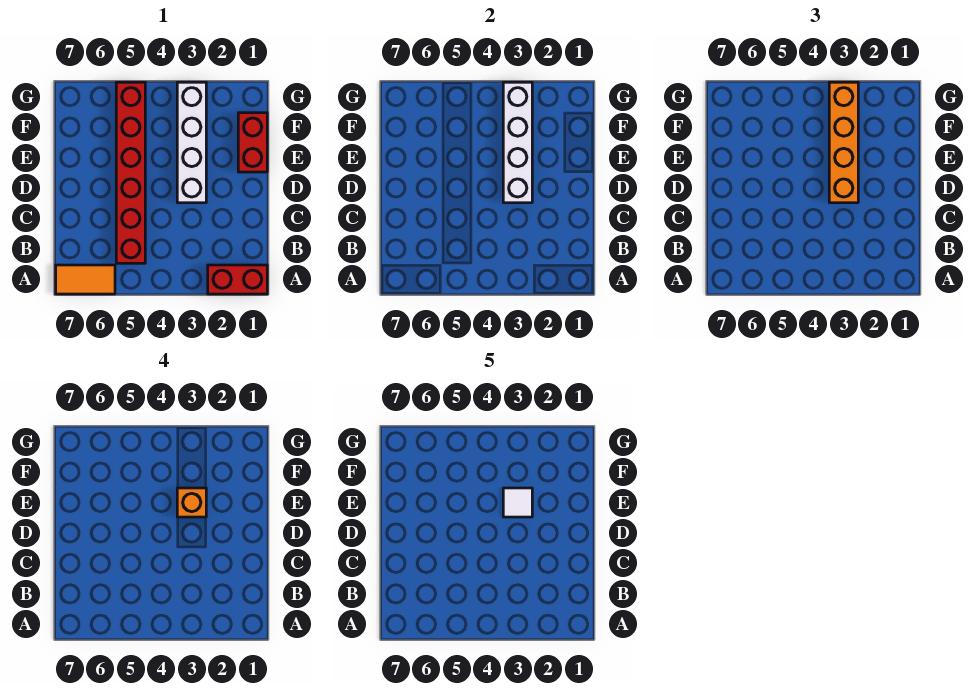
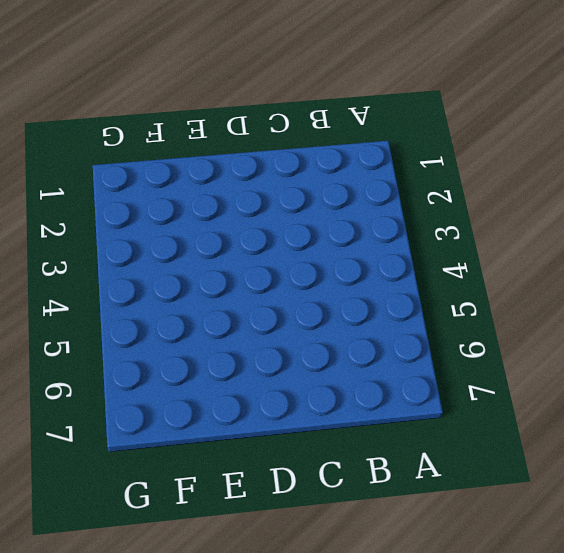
none -> red 1x2 brick [208,265,267,294]
none -> orange 1x2 tile [56,265,115,294]

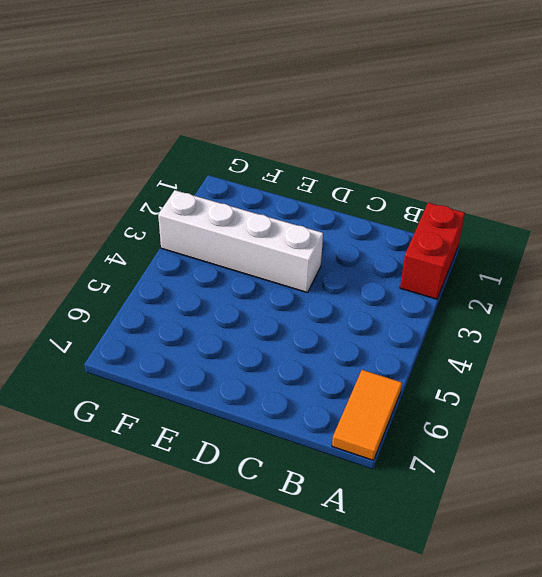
none -> red 1x6 brick [116,82,145,263]
none -> red 1x2 brick [238,113,267,172]

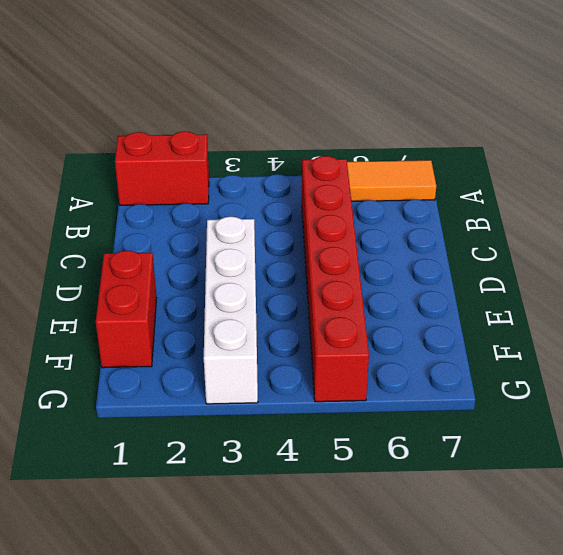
none -> white 1x4 brick [503,82,532,203]
none -> orange 1x4 brick [829,82,858,203]

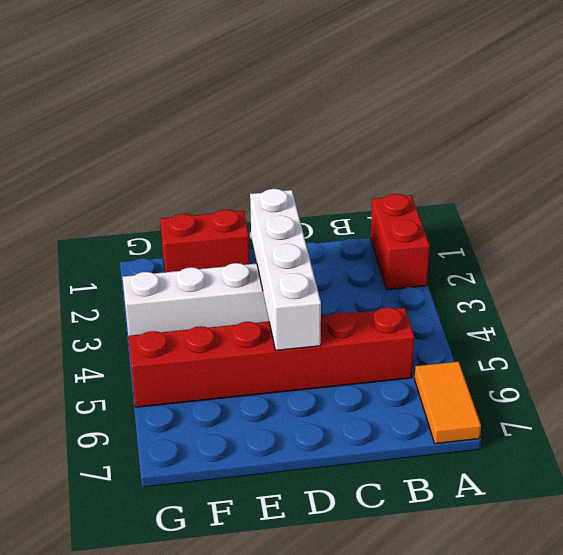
white 1x4 brick [250,189,321,350] -> white 1x4 brick turned to [503,82,532,203]
none -> orange 1x4 brick [829,82,858,203]
none -> orange 1x1 brick [177,488,206,517]

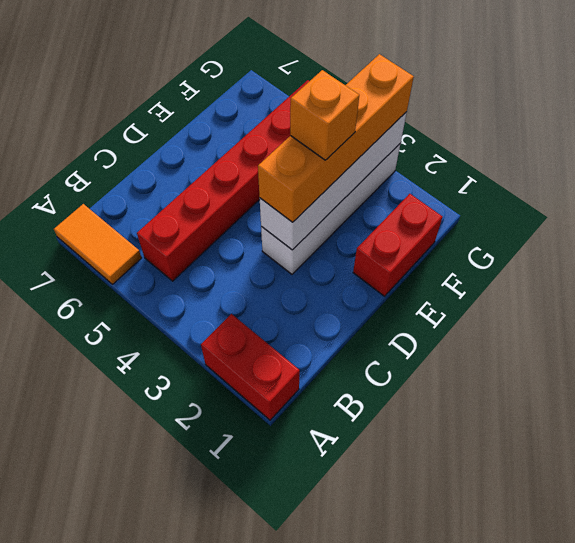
none -> white 1x1 tile [503,488,532,517]

